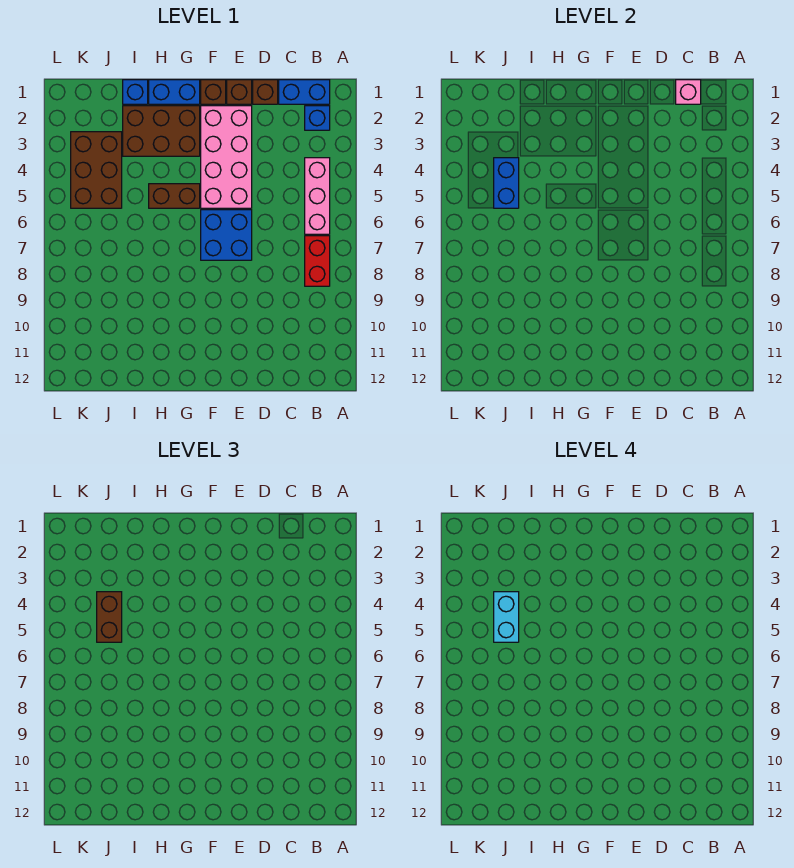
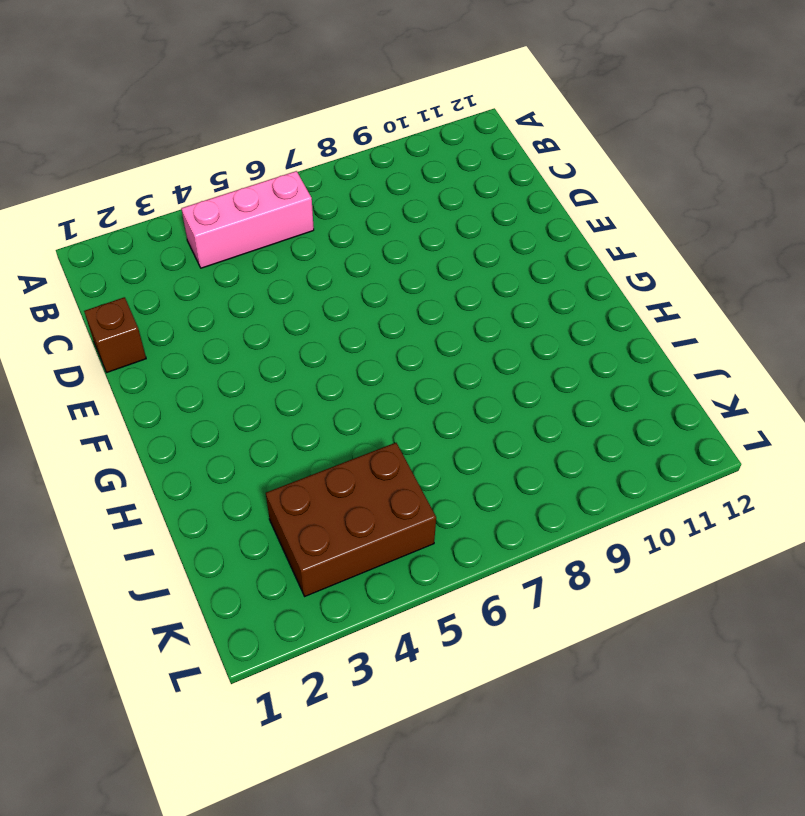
none -> blue 1x2 brick [279,80,330,104]
none -> blue 1x1 brick [305,106,330,130]
none -> red 1x2 brick [305,236,330,286]

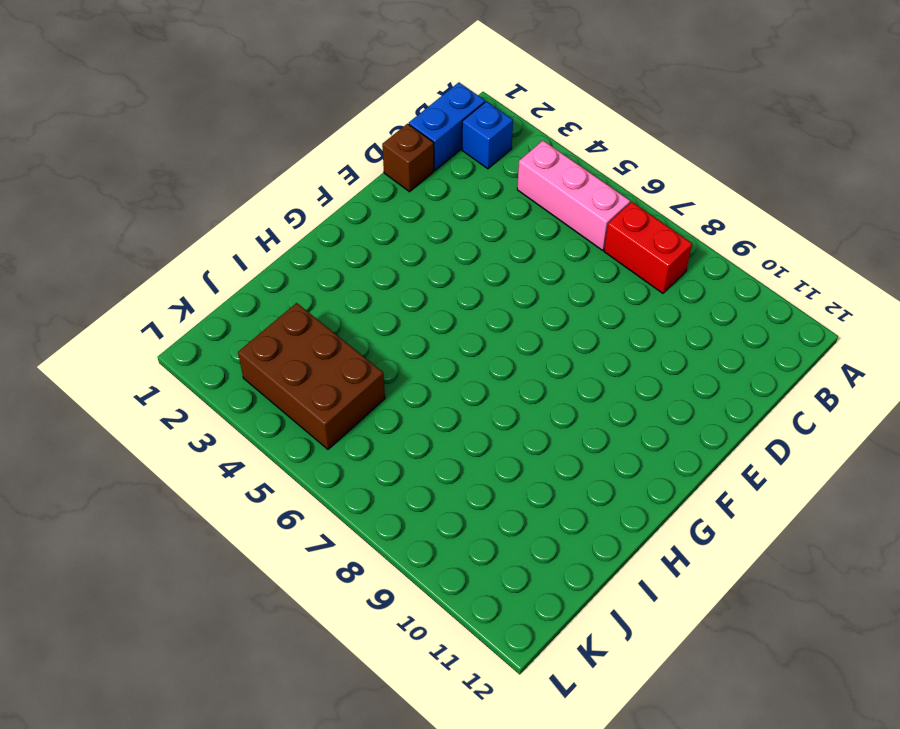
none -> brown 1x1 brick [227,80,252,104]
none -> pink 2x4 brick [201,106,252,208]
none -> blue 2x2 brick [201,210,252,260]

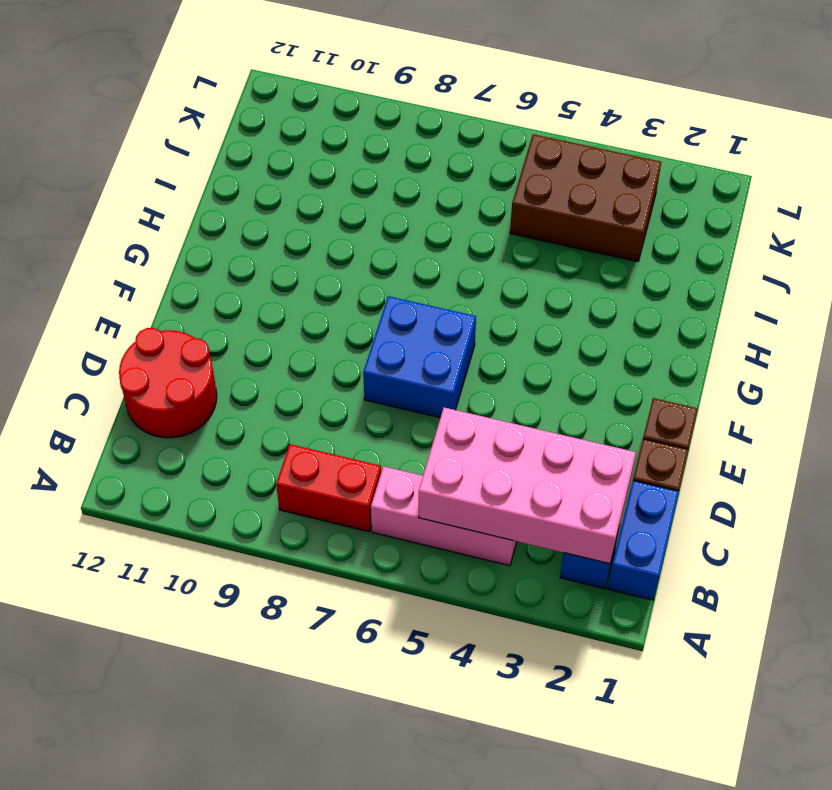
pink 2x4 brick [419,408,636,564] -> pink 2x4 brick moved to [201,106,252,208]
red 2x2 round brick [119,328,217,438] -> none
none -> brown 1x1 brick [201,80,226,104]
none -> blue 1x2 brick [149,80,200,104]
none -> brown 2x3 brick [123,106,200,156]

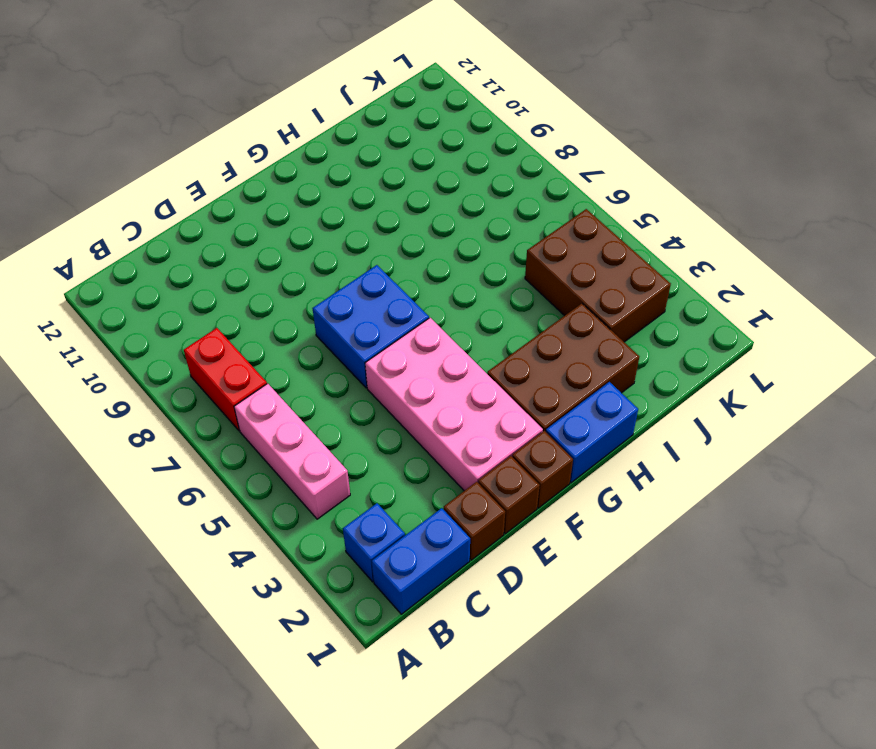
none -> brown 1x2 brick [149,184,200,208]
none -> blue 1x1 brick [123,80,148,104]
none -> pink 1x1 brick [676,80,701,104]

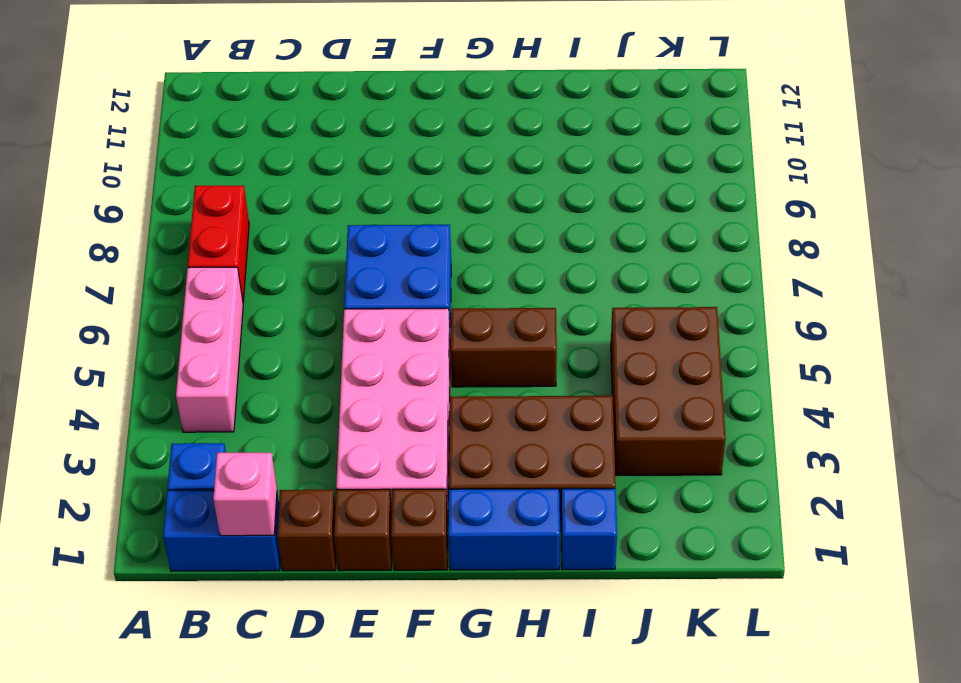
none -> blue 1x2 brick [494,158,519,208]
none -> brown 1x2 brick [97,592,122,642]
none -> cyan 1x2 brick [494,592,519,642]

